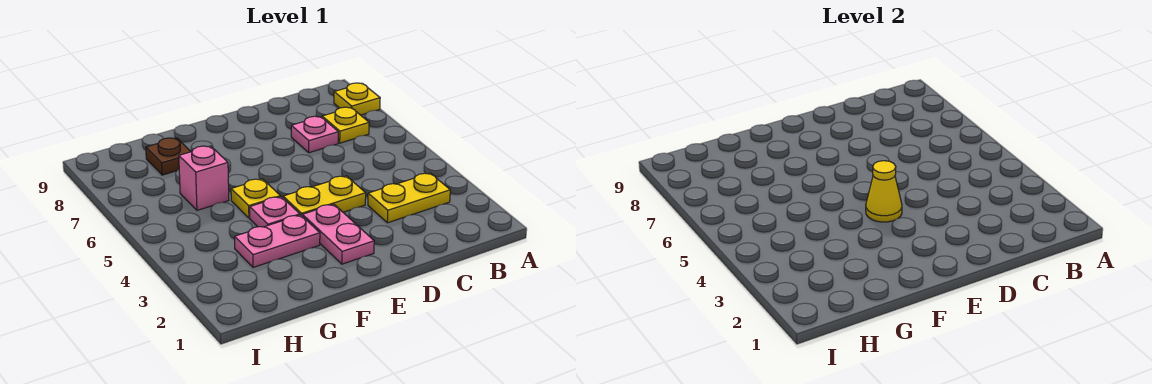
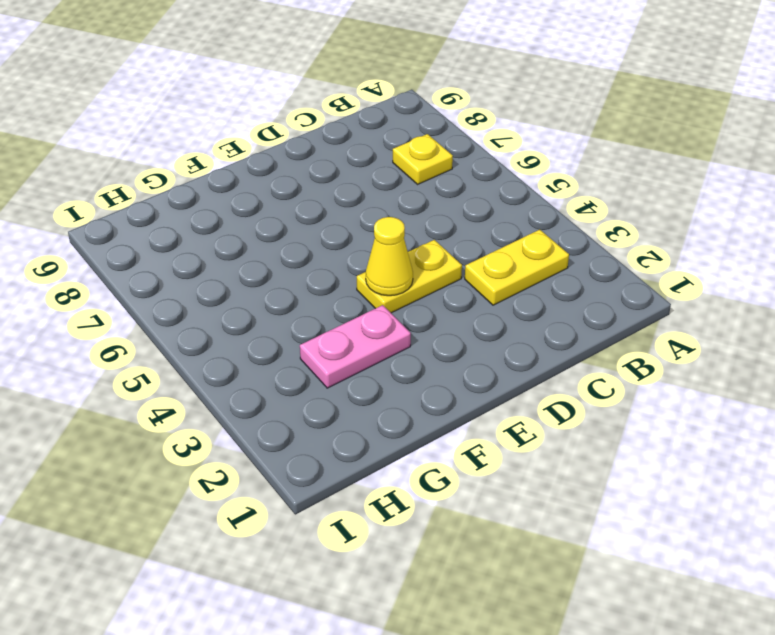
none -> yellow 1x1 plate [334,83,380,115]
none -> pink 1x1 plate [291,116,338,153]
none -> pink 1x2 plate [302,204,374,264]

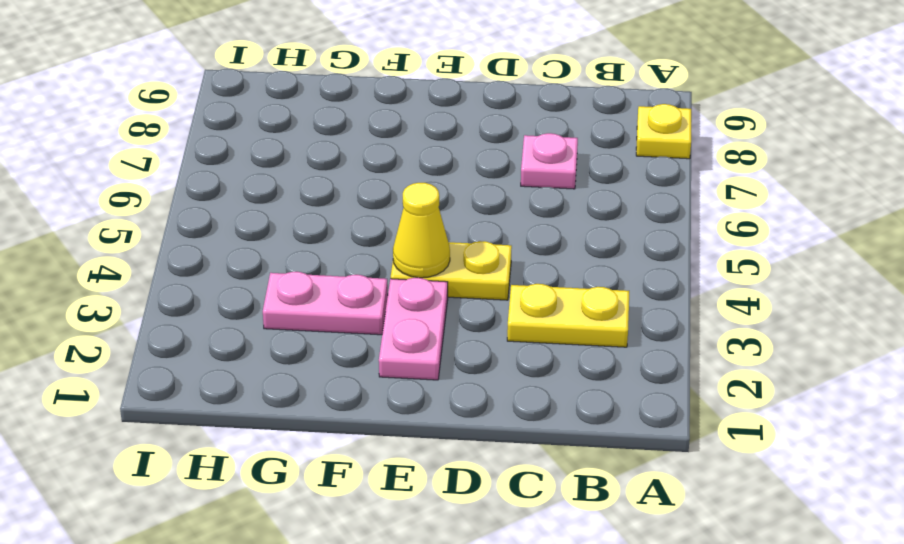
none -> yellow 1x1 plate [322,107,369,143]
none -> pink 1x1 plate [250,197,300,227]
none -> yellow 1x1 plate [231,179,281,218]

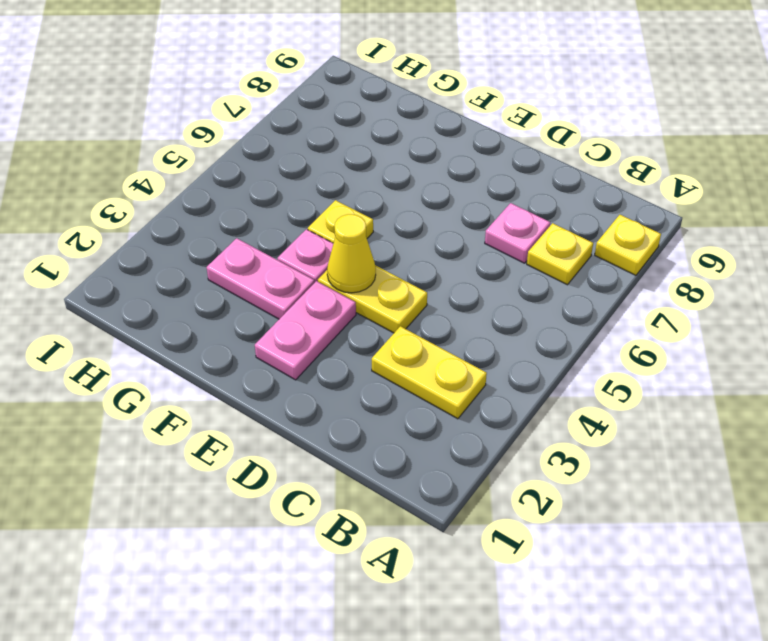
none -> pink 1x1 brick [179,146,229,210]
none -> brown 1x1 plate [146,138,191,175]

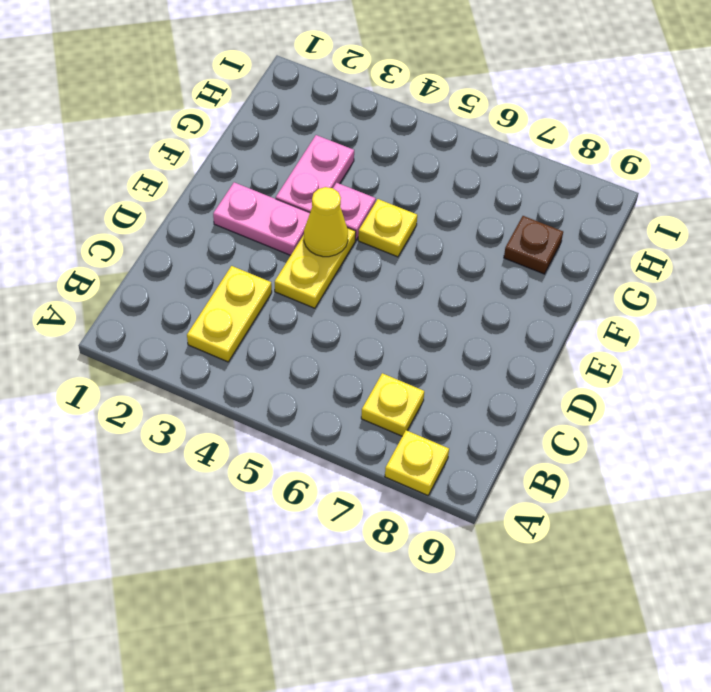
none -> pink 1x1 plate [291,116,338,153]
none -> pink 1x1 brick [179,146,229,210]

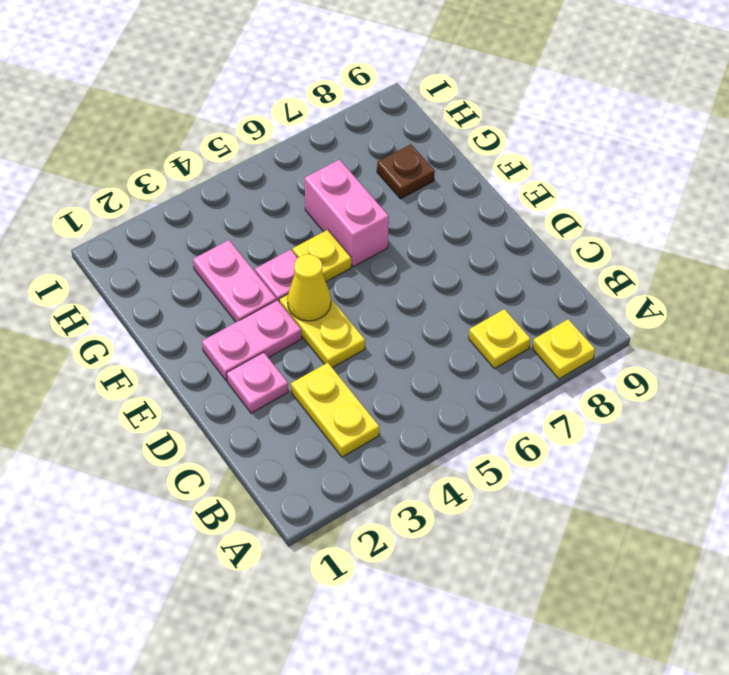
pink 1x1 plate [227,352,288,413] -> pink 1x1 plate moved to [291,116,338,153]
pink 1x2 brick [305,160,389,267] -> pink 1x1 brick [179,146,229,210]

